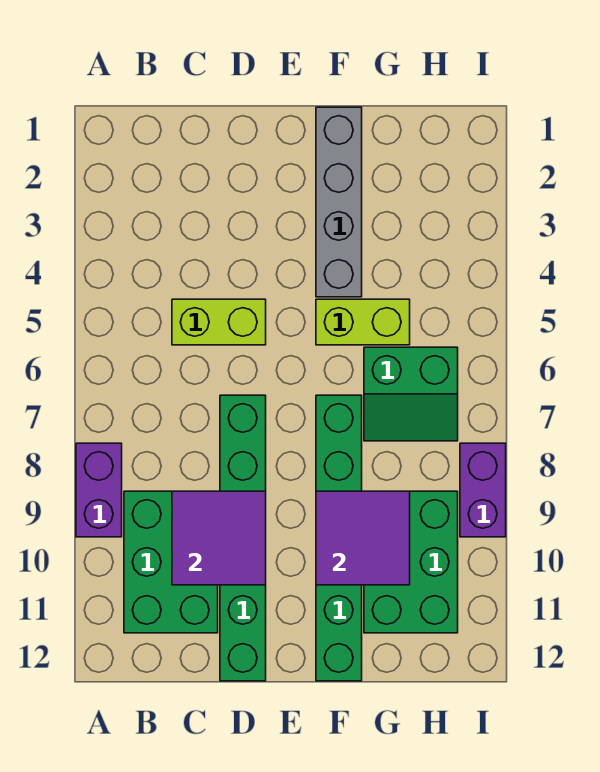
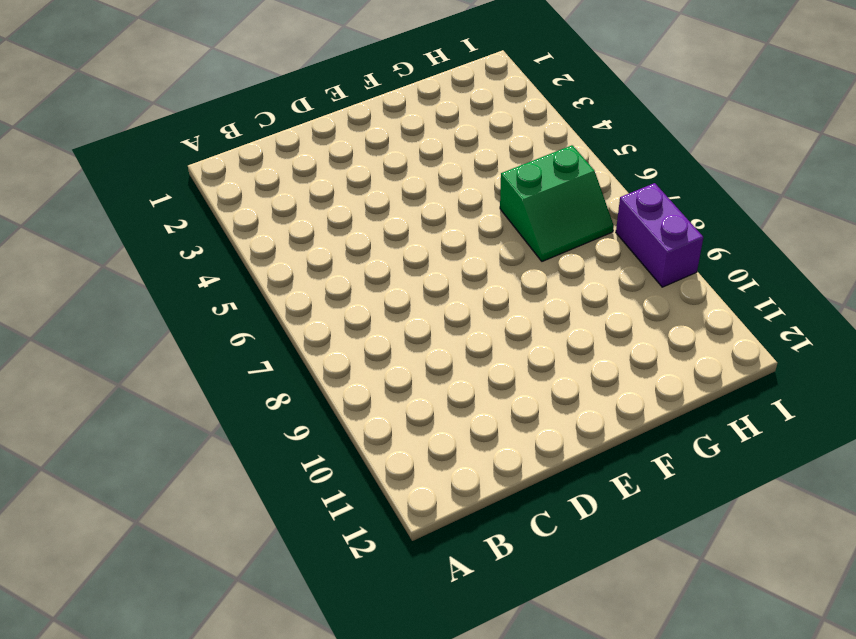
none -> purple 1x2 brick [76,443,122,537]
none -> green 2x3 brick [124,491,218,633]
none -> lime 1x2 brick [172,299,266,345]

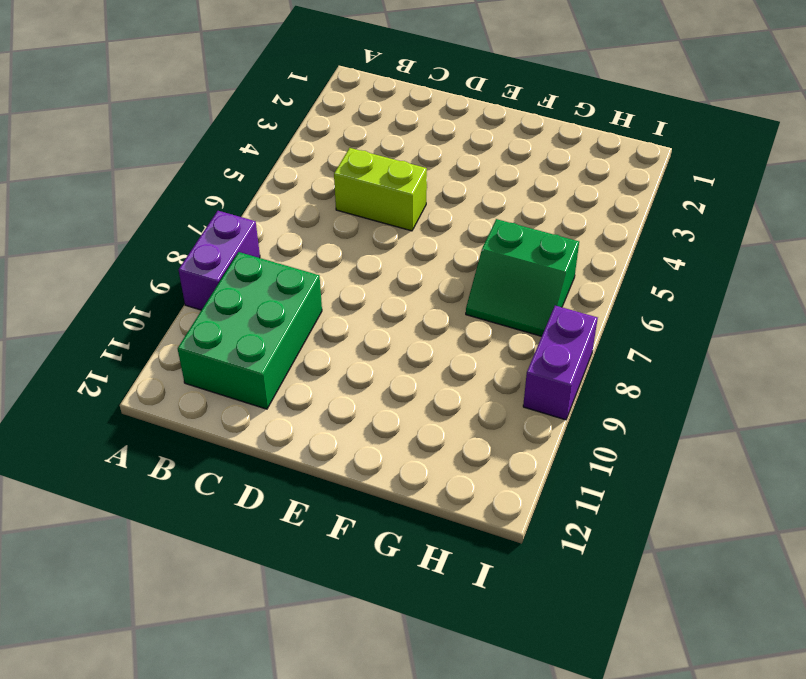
none -> green 1x6 brick [220,395,266,681]
none -> grey 1x4 brick [316,107,362,297]
none -> lime 1x2 brick [316,299,410,345]

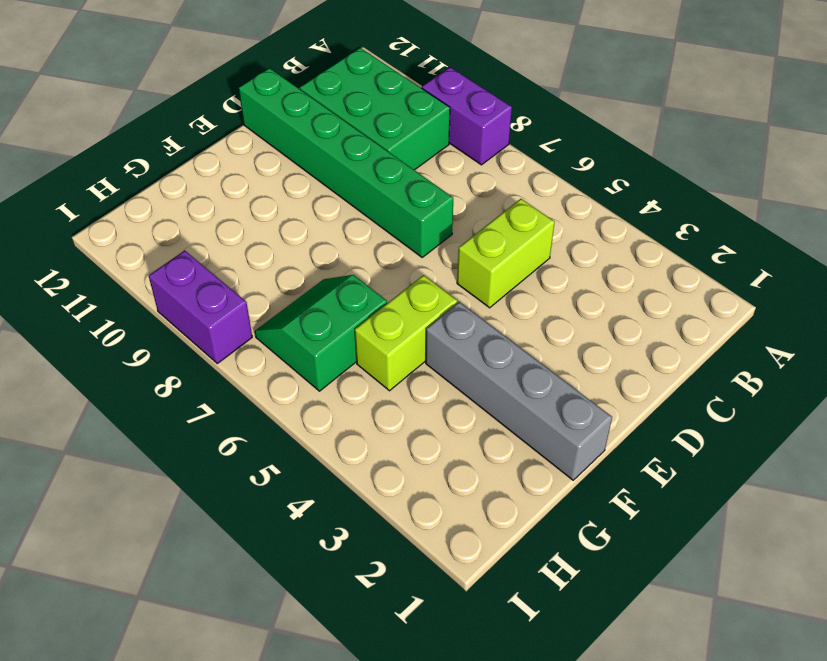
none -> green 1x6 brick [316,395,362,681]
none -> green 2x3 brick [364,491,458,633]
none -> purple 2x2 tile [172,491,266,585]

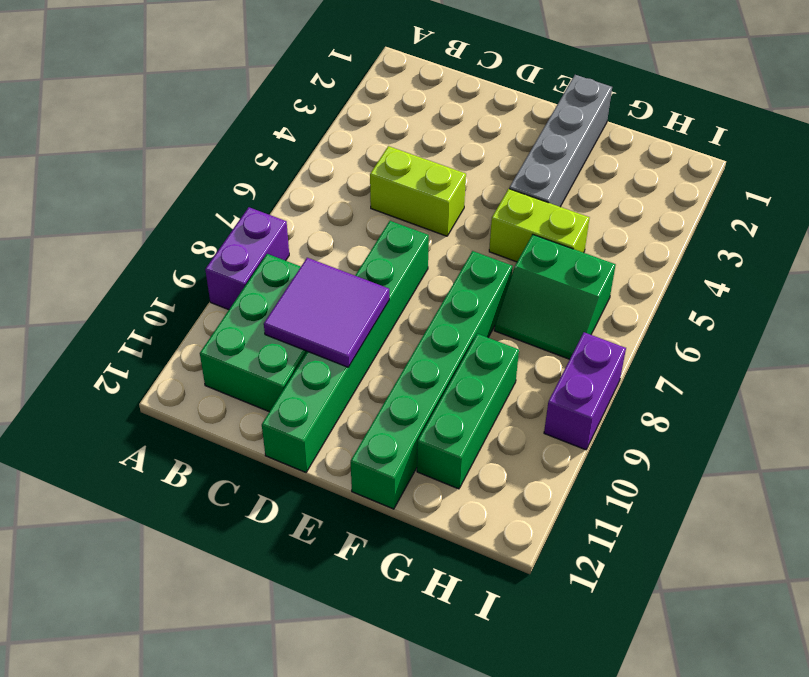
green 1x3 brick [417,334,519,489] -> green 2x3 brick [364,491,458,633]
none -> purple 2x2 tile [316,491,410,585]

